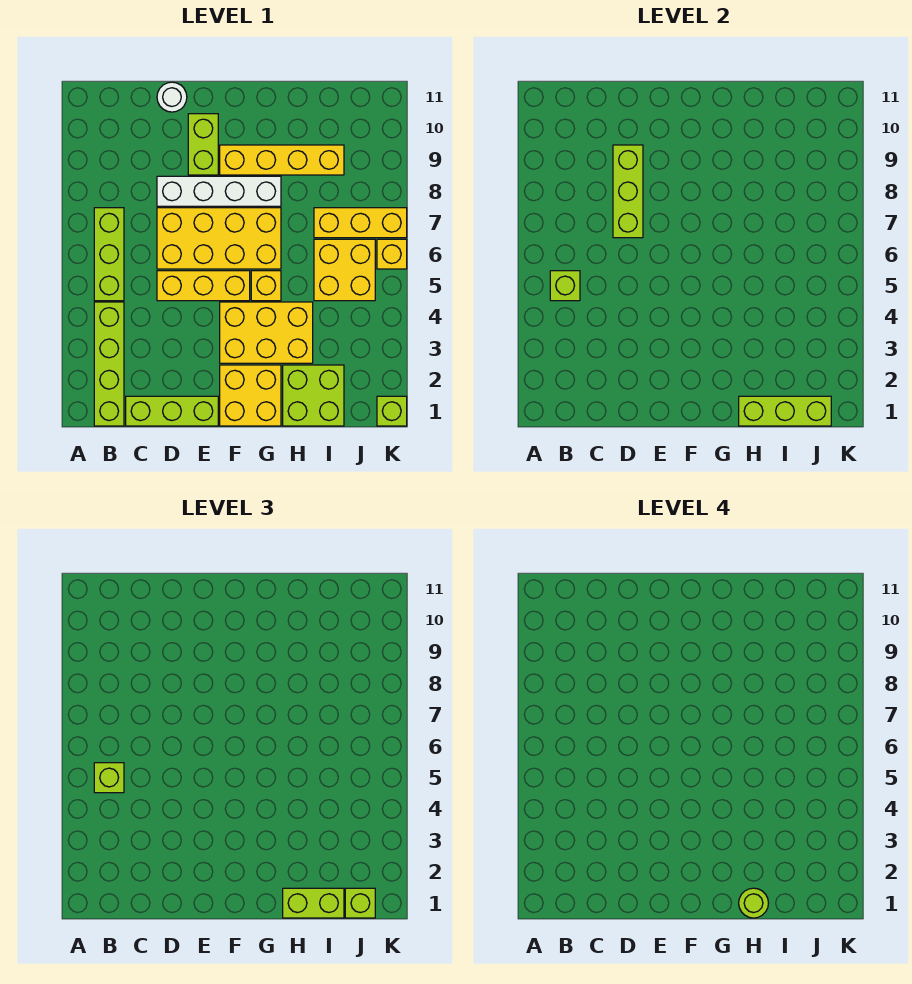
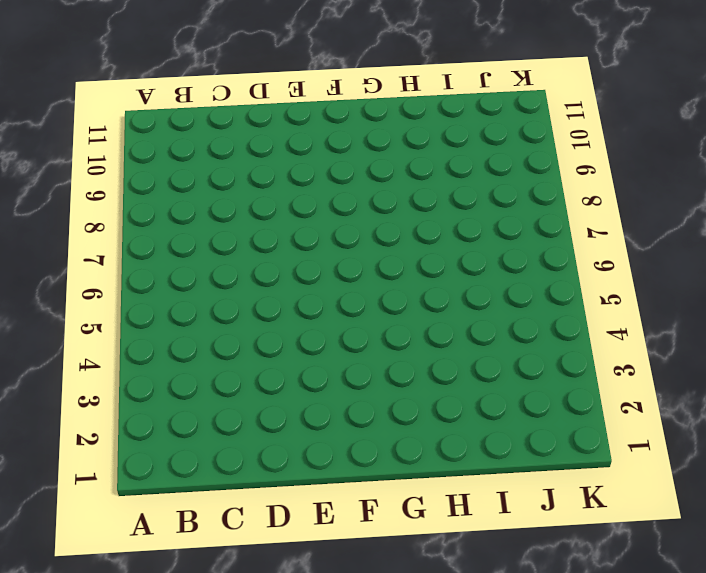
none -> lime 1x4 brick [94,302,124,426]
none -> lime 1x3 brick [94,208,124,301]
none -> lime 1x3 brick [126,396,218,426]

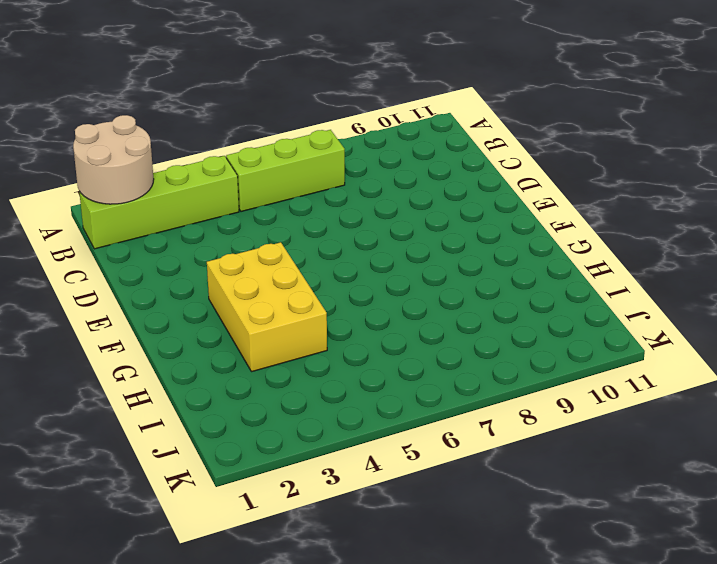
tan 2x2 round brick [73,115,154,204] -> none
none -> lime 1x3 brick [126,396,218,426]
none -> yellow 1x3 brick [157,271,250,301]
none -> yellow 2x4 brick [157,208,281,269]

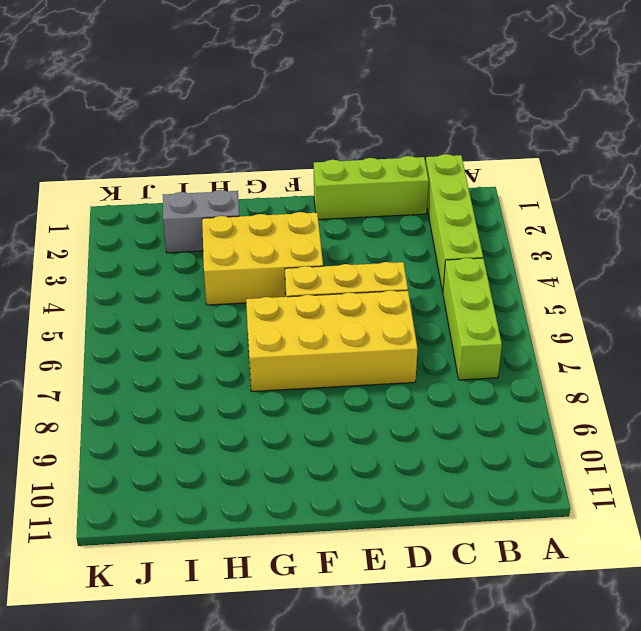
grey 1x2 brick [163,190,239,253] -> lime 2x2 brick [283,365,344,426]
none -> white 1x4 brick [157,176,281,206]
none -> white 1x1 round brick [157,82,187,112]
none -> lime 1x2 brick [188,114,218,175]

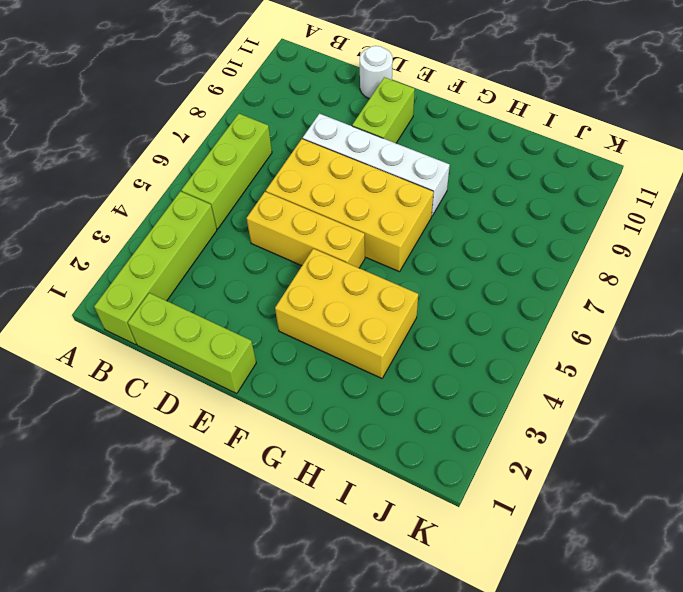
none -> yellow 2x2 brick [220,365,281,426]
none -> yellow 1x4 brick [220,145,344,175]
none -> yellow 1x1 brick [251,271,281,301]

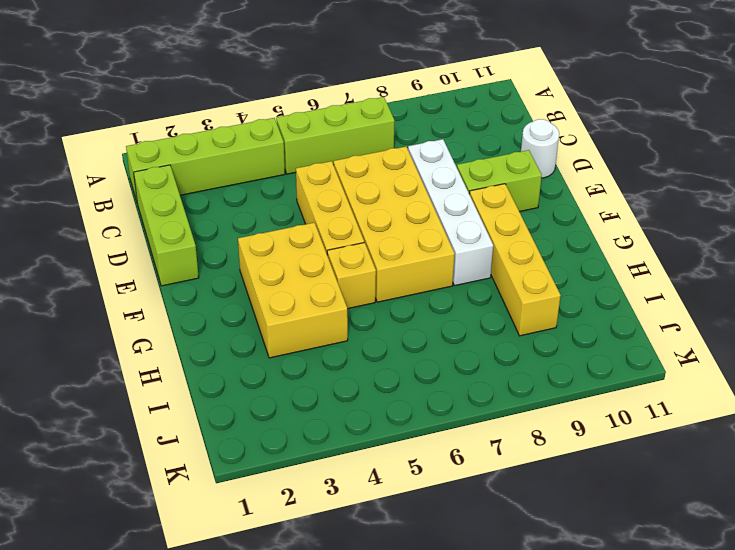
none -> yellow 2x2 brick [220,365,281,426]
none -> lime 2x2 brick [283,365,344,426]
none -> yellow 2x2 brick [314,239,375,301]

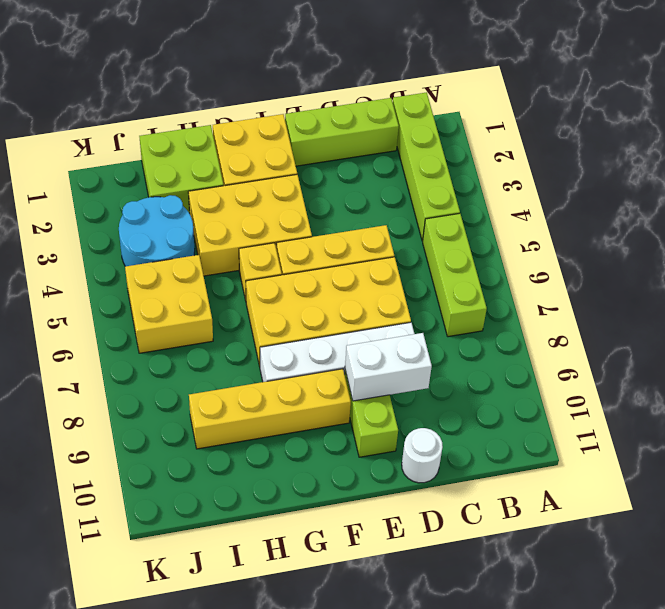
white 1x2 brick [345,333,432,401] -> lime 1x3 brick [613,145,643,238]
cyan 2x2 round brick [119,195,195,266] -> none
none -> yellow 1x3 brick [314,208,407,238]
none -> lime 1x1 brick [377,396,407,426]
none -> yellow 1x1 brick [377,239,407,269]

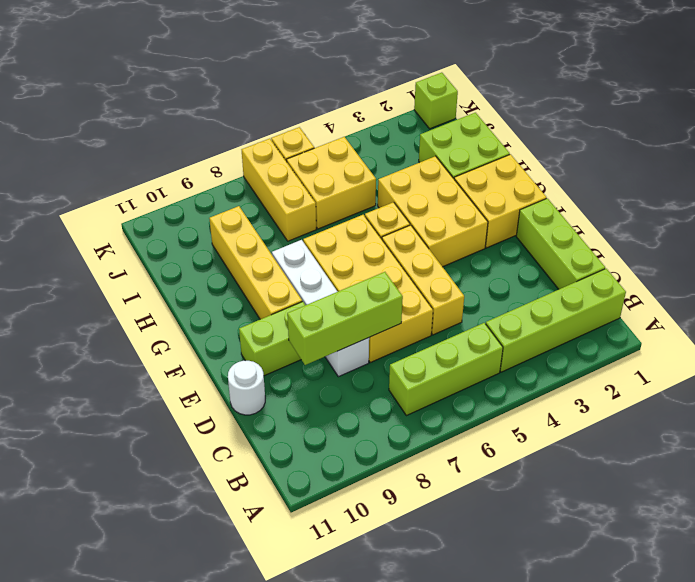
none -> lime 1x1 brick [550,271,580,301]
none -> lime 1x3 brick [739,396,831,426]
none -> lime 1x1 brick [94,763,124,793]

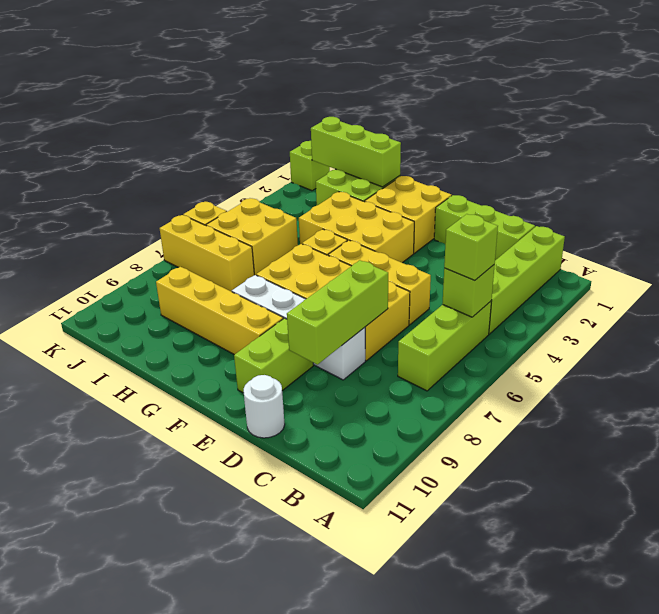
none -> lime 1x2 brick [283,888,344,918]
none -> lime 1x1 brick [345,888,375,918]
none -> lime 1x1 round brick [739,888,768,918]

